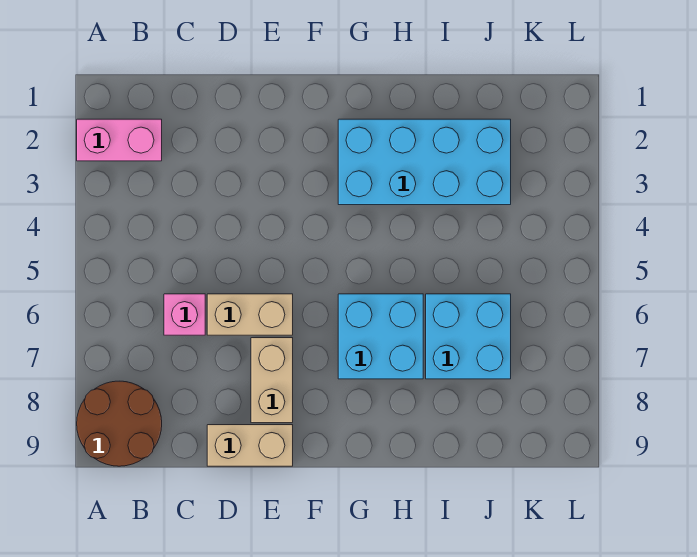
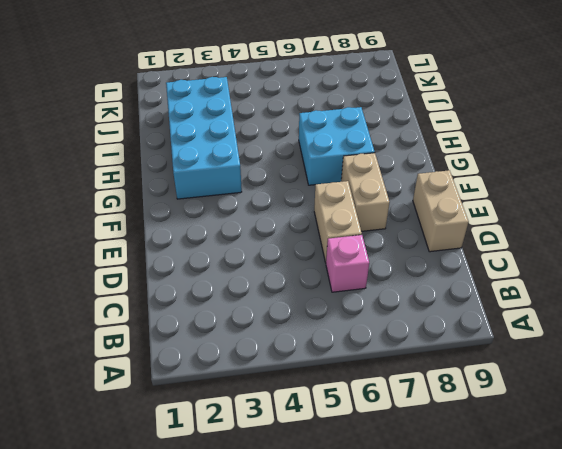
tan 1x2 brick [341,153,390,231] -> tan 1x2 brick turned to [251,338,293,423]
none -> pink 1x2 brick [77,119,162,161]
none -> brown 2x2 round brick [77,381,162,466]

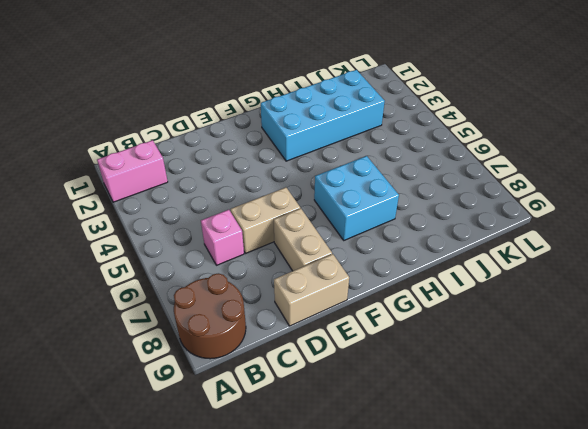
none -> cyan 2x2 brick [426,294,511,379]

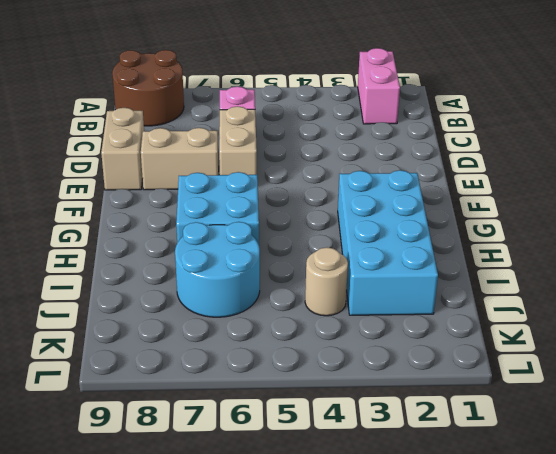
cyan 2x2 round brick [175,222,260,317] -> cyan 2x2 brick [426,294,511,379]
tan 1x1 round brick [305,247,348,316] -> none

